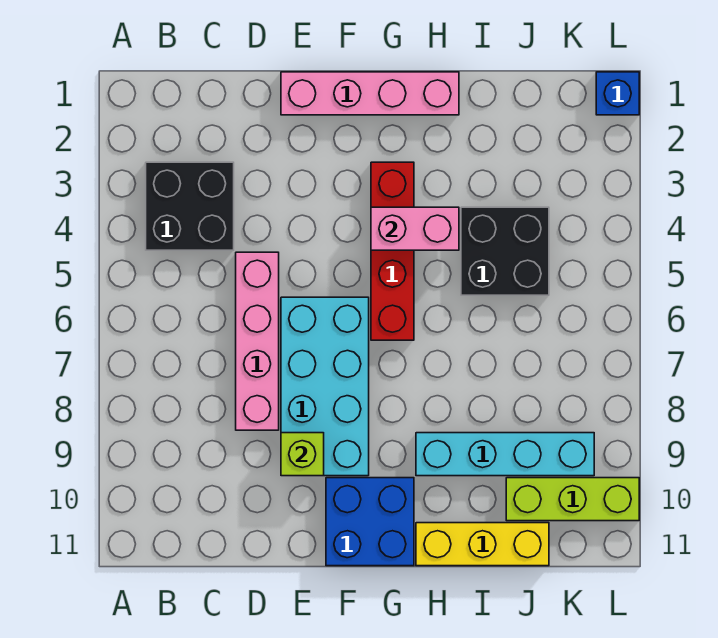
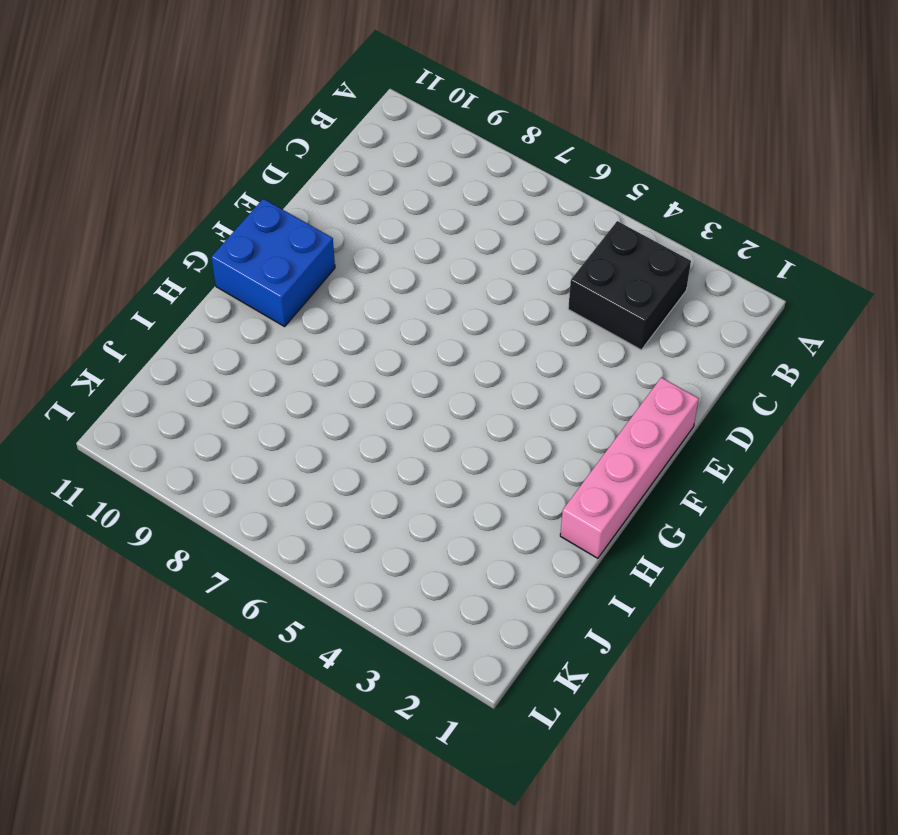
none -> pink 1x4 brick [236,252,279,430]
none -> cyan 2x4 brick [281,297,369,476]
none -> red 1x4 brick [371,162,414,340]

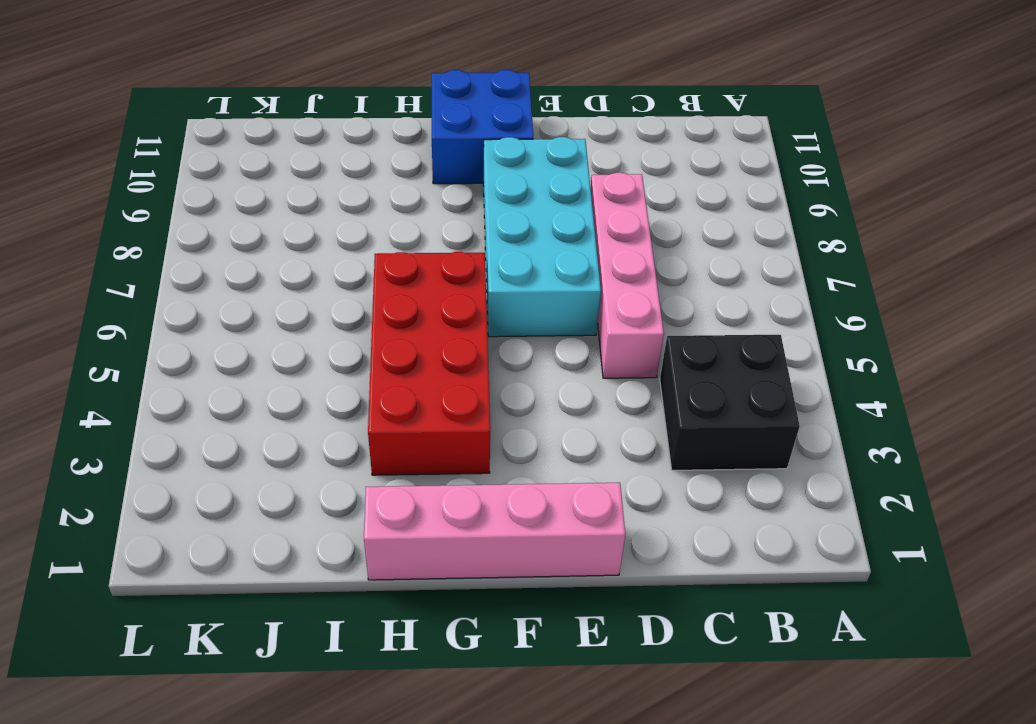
red 2x4 brick [368,252,490,475] -> red 1x4 brick [371,162,414,340]
none -> cyan 1x4 brick [416,433,594,476]
none -> yellow 1x3 brick [416,523,549,566]
none -> black 2x2 brick [461,207,549,295]

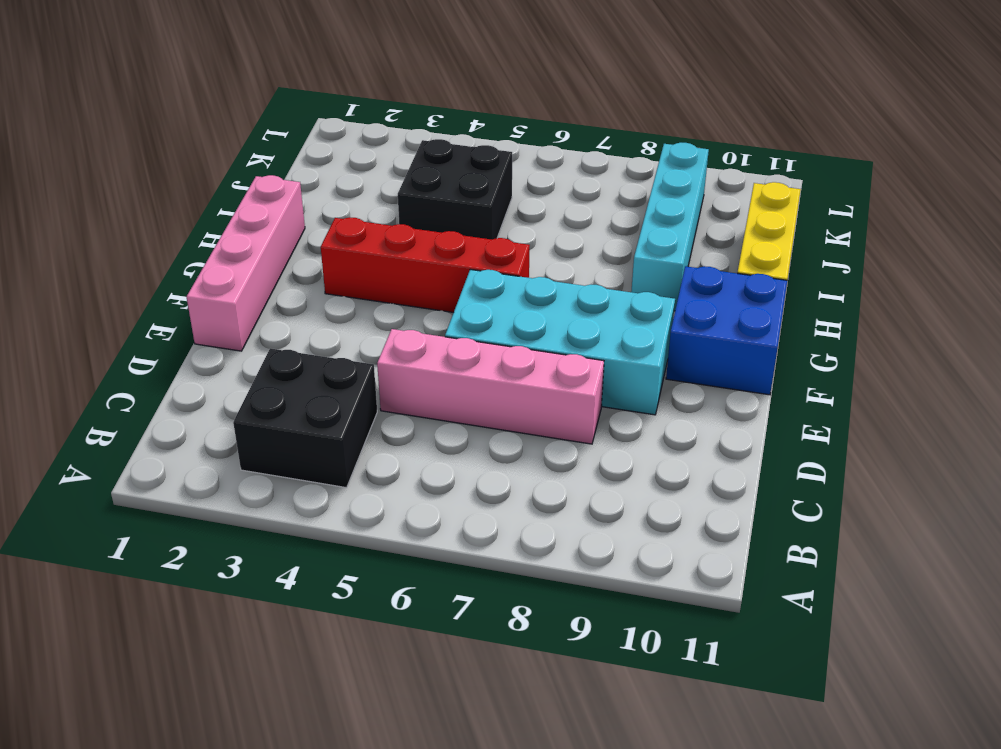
none -> lime 1x3 brick [506,478,639,521]
none -> blue 1x1 brick [596,72,639,115]
none -> lime 1x1 brick [281,433,324,476]

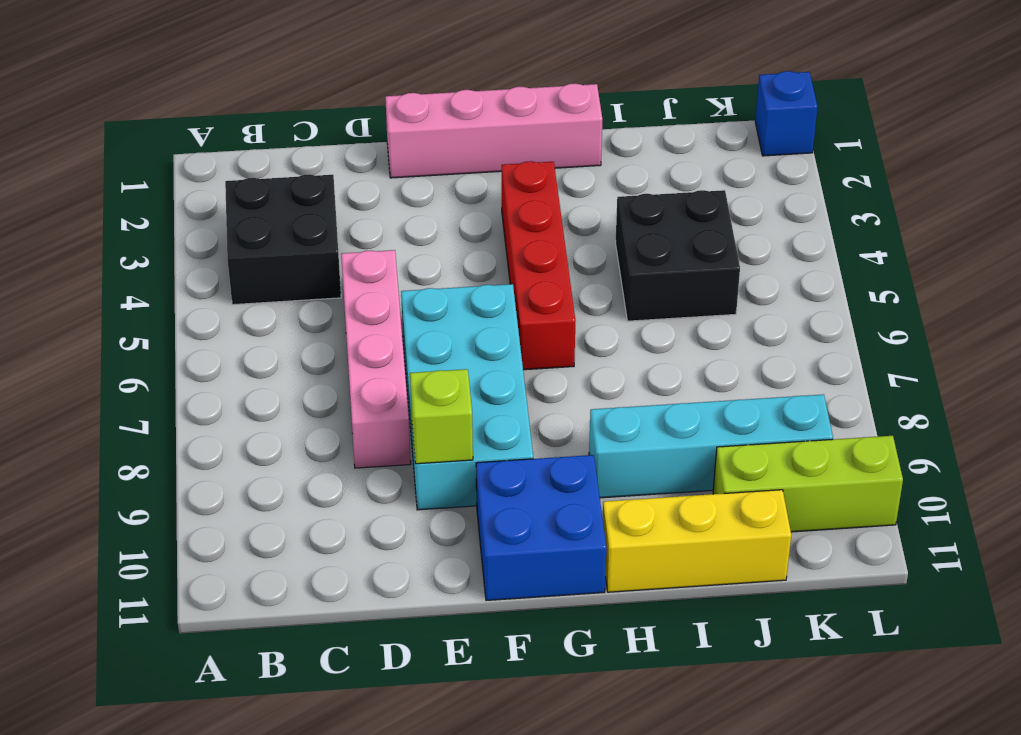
none -> pink 1x2 brick [371,207,459,250]

